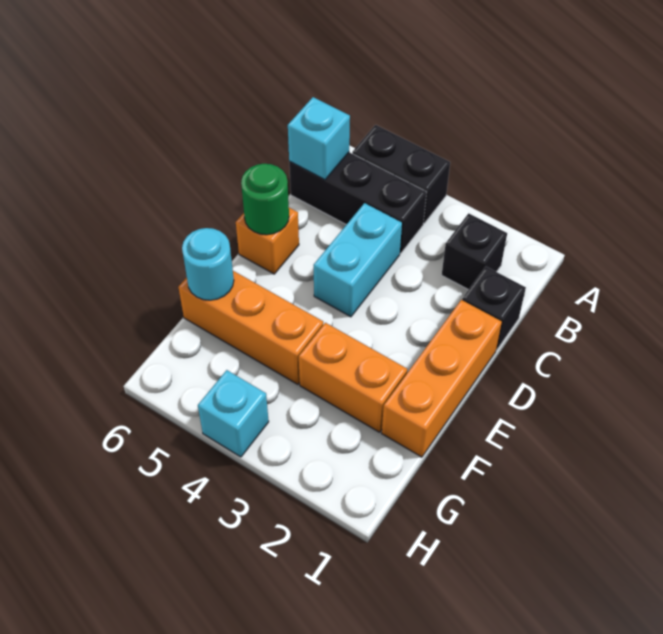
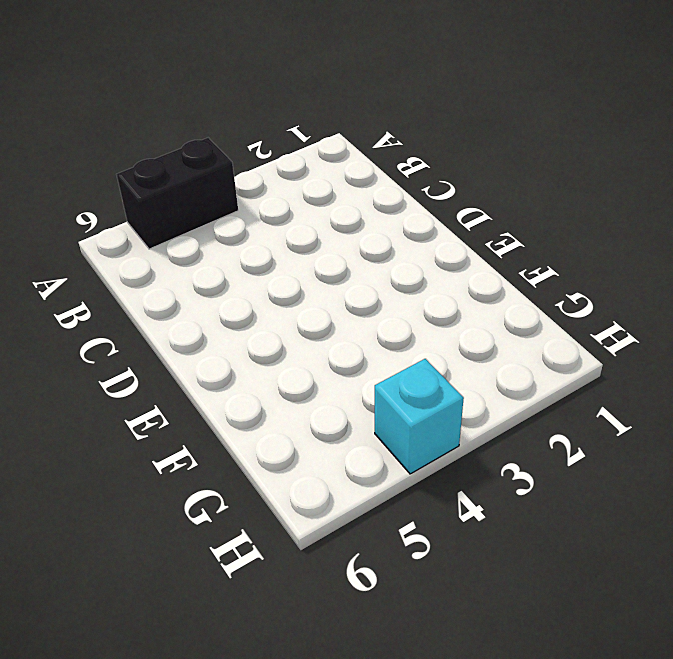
none -> black 1x1 brick [442,213,507,290]
none -> black 1x3 brick [289,152,427,253]
none -> black 1x1 brick [462,267,526,350]

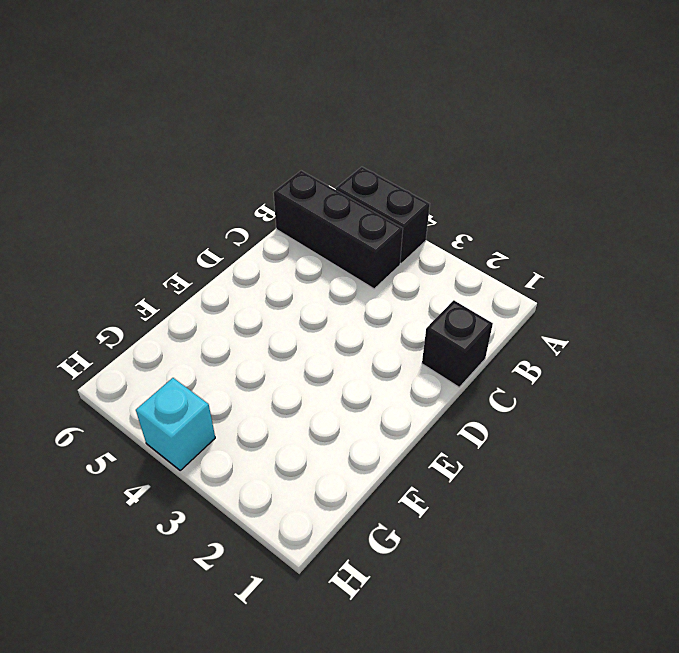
none -> black 1x1 brick [442,213,507,290]
none -> cyan 1x2 brick [314,203,402,317]
none -> orange 1x3 brick [382,300,502,457]

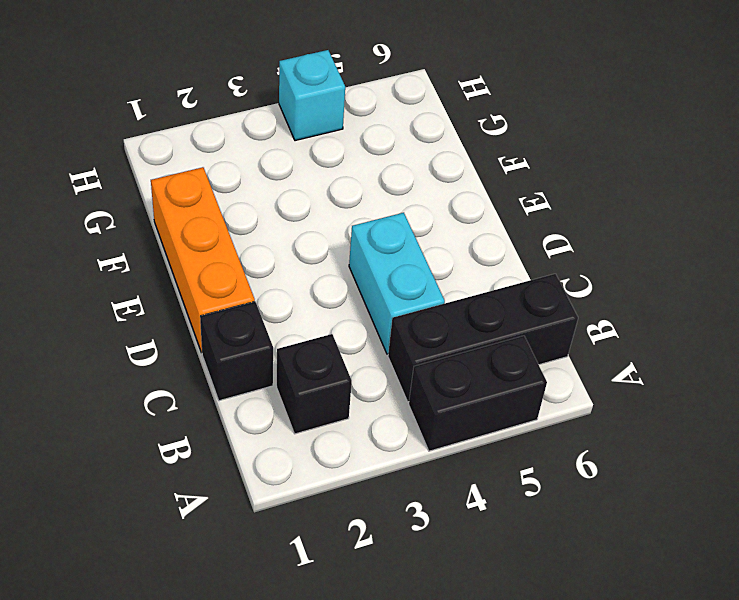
none -> orange 1x1 brick [236,208,299,274]
none -> orange 1x2 brick [299,323,407,432]
none -> orange 1x3 brick [178,271,323,385]

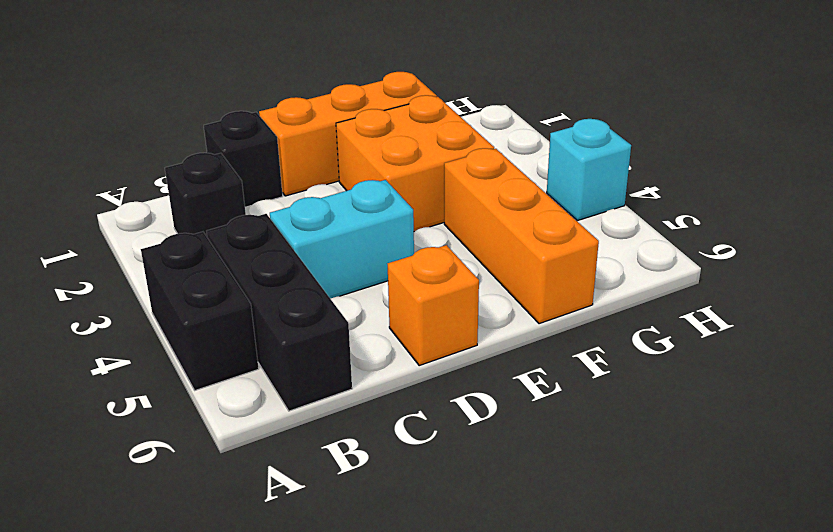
orange 2x2 brick [336,95,494,232] -> orange 1x2 brick [299,323,407,432]
none -> cyan 1x1 brick [288,97,350,180]
none -> green 1x1 round brick [241,164,289,235]
none -> cyan 1x1 round brick [182,228,234,300]

